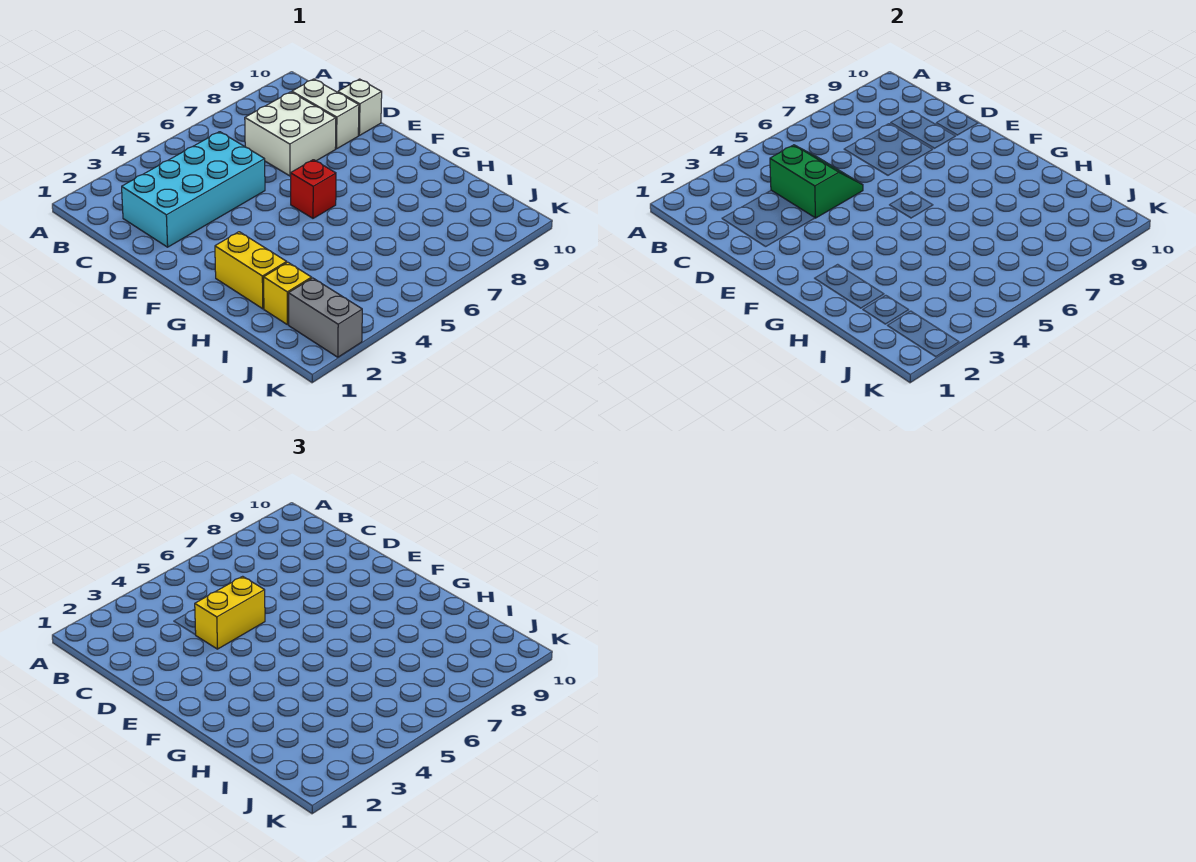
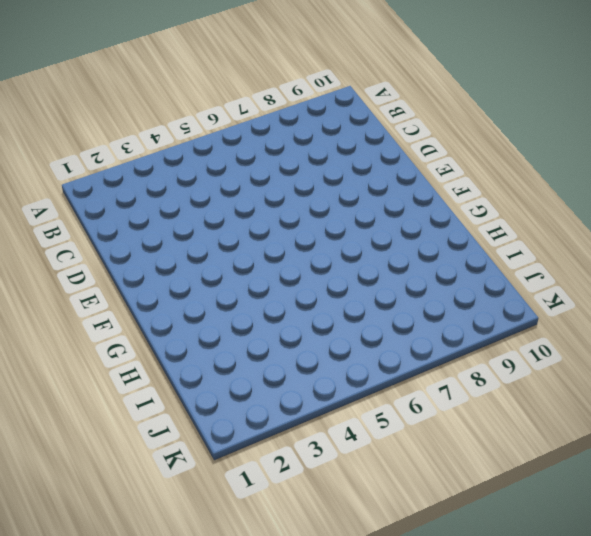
none -> cyan 2x4 brick [122,132,265,247]
none -> white 2x2 brick [245,92,336,176]

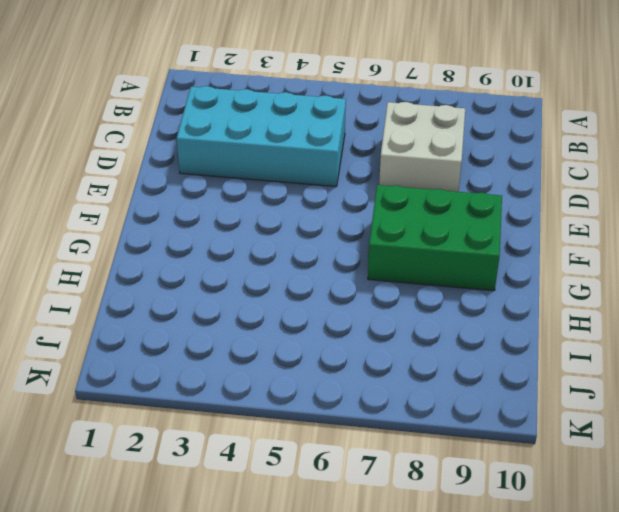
green 2x3 brick [368,185,502,291] -> none
none -> white 1x2 brick [292,79,359,149]
none -> white 1x1 brick [338,79,382,135]

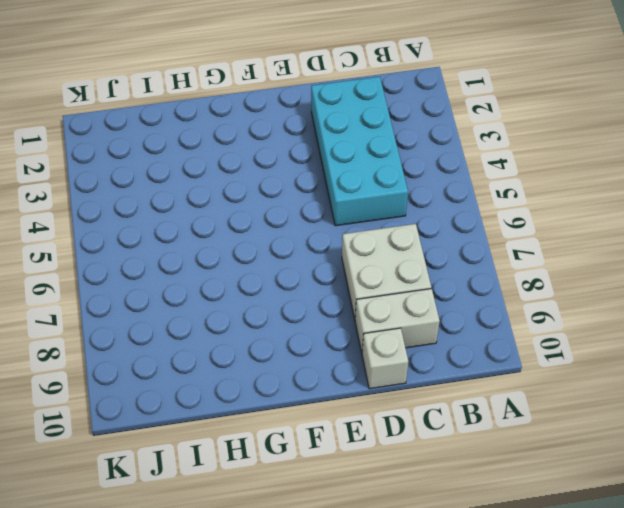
none -> red 1x1 brick [291,160,336,218]
none -> yellow 1x2 brick [215,232,287,309]

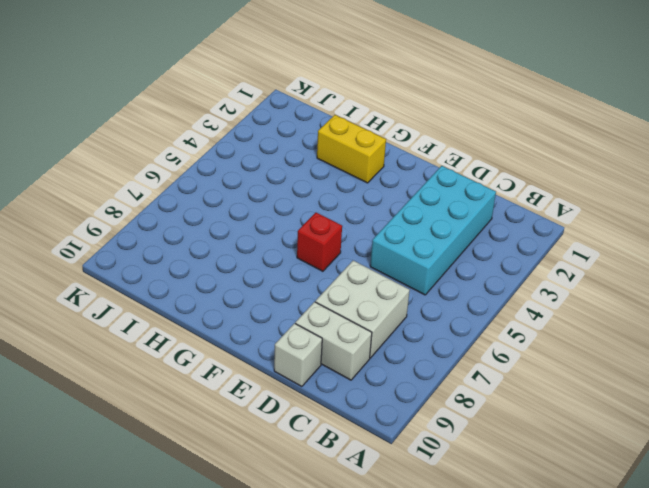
none -> yellow 1x1 brick [264,262,312,325]
none -> grey 1x2 brick [289,278,362,357]

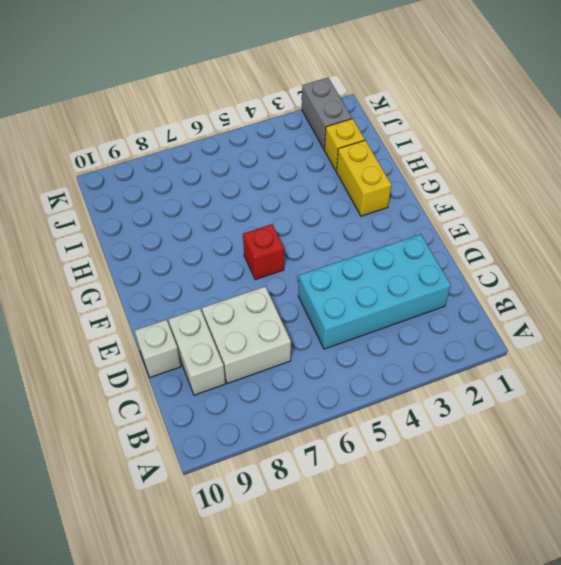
none -> green 2x2 slope [770,145,863,218]
none -> yellow 1x2 brick [195,576,265,649]

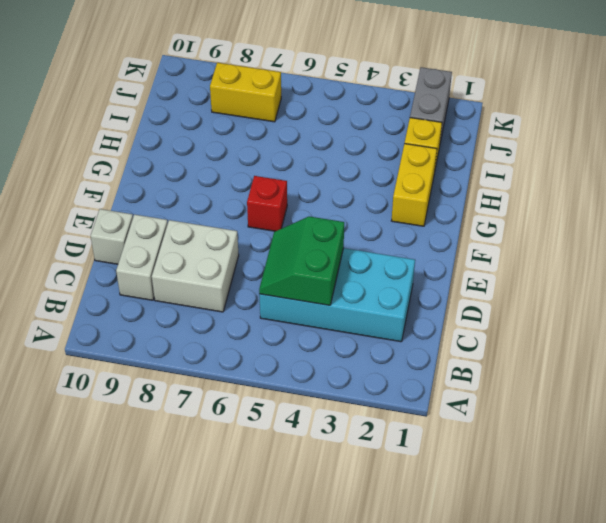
yellow 1x2 brick [210,63,281,122] -> yellow 1x2 brick moved to [195,576,265,649]

